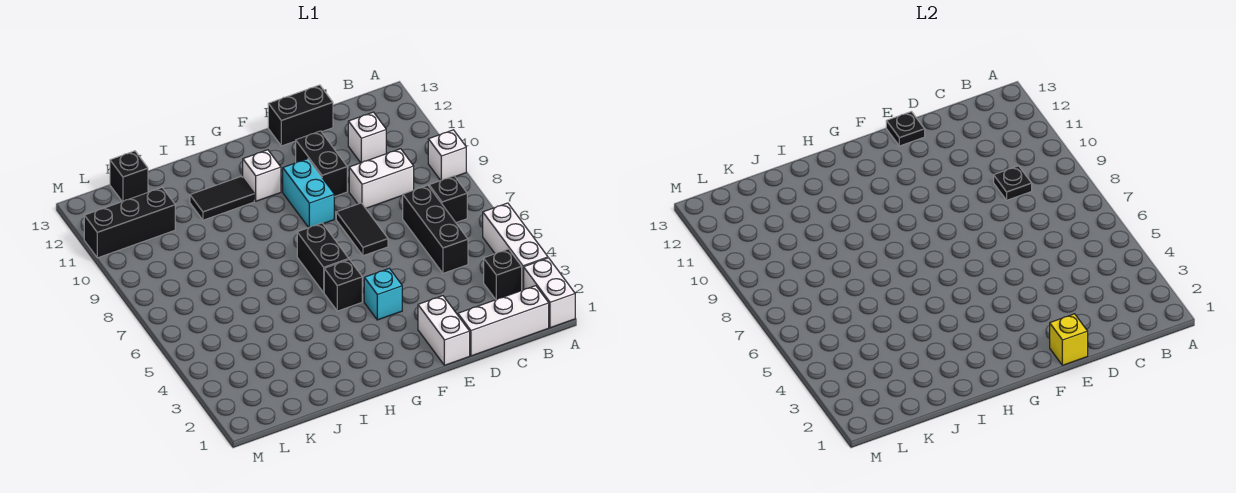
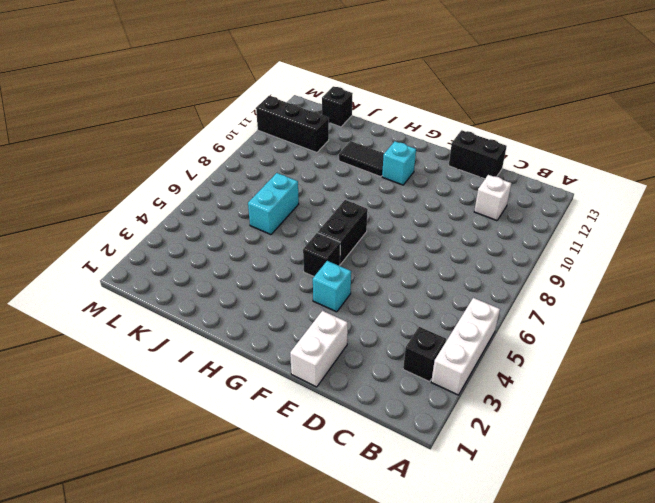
cyan 1x1 brick [382,141,416,185] -> white 1x1 brick [243,150,281,201]
cyan 1x2 brick [248,173,299,235] -> cyan 1x2 brick moved to [283,159,334,228]
none -> white 1x2 brick [524,258,575,328]
none -> white 1x1 brick [428,130,466,180]
none -> white 1x3 brick [458,286,549,356]

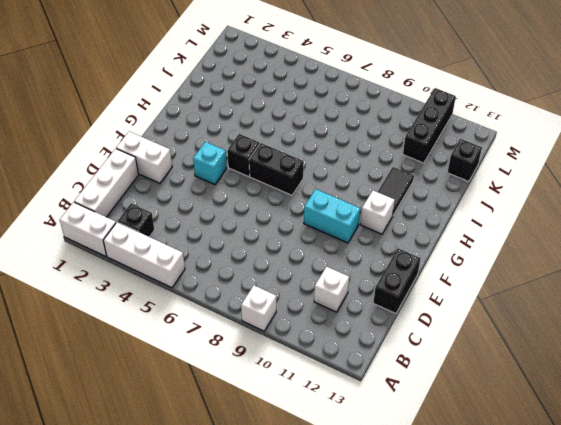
none -> black 1x1 brick [429,176,467,222]
none -> black 1x3 brick [403,185,468,273]
none -> white 1x2 brick [349,149,414,208]

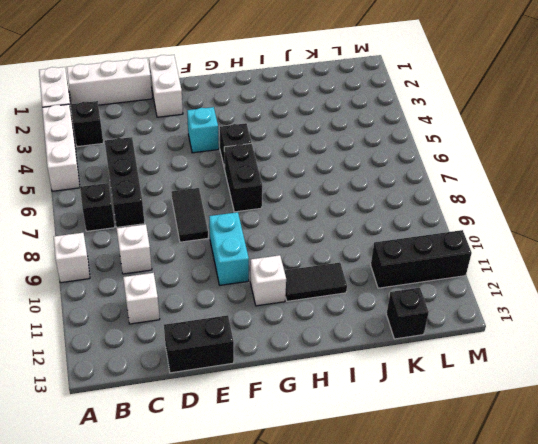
white 1x1 brick [117,224,152,274] -> white 1x2 brick [349,149,414,208]
none -> black 1x2 brick [296,131,347,197]
none -> black 1x1 plate [994,166,1032,200]
none -> yellow 1x1 brick [1050,314,1088,365]

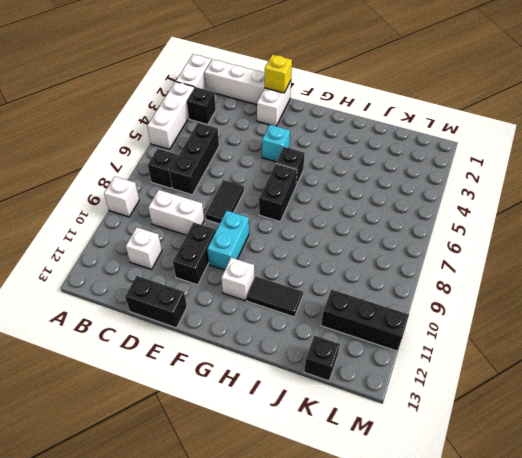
none -> black 1x1 plate [994,166,1032,200]
none -> black 1x1 plate [886,112,925,146]

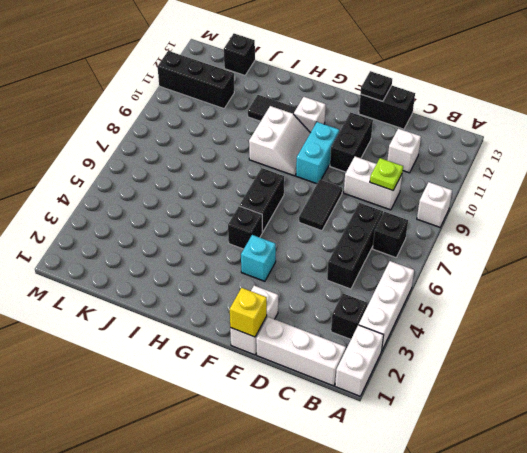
lime 1x1 plate [370,158,403,190] -> black 1x1 plate [994,166,1032,200]
white 2x2 slope [249,106,310,176] -> none

